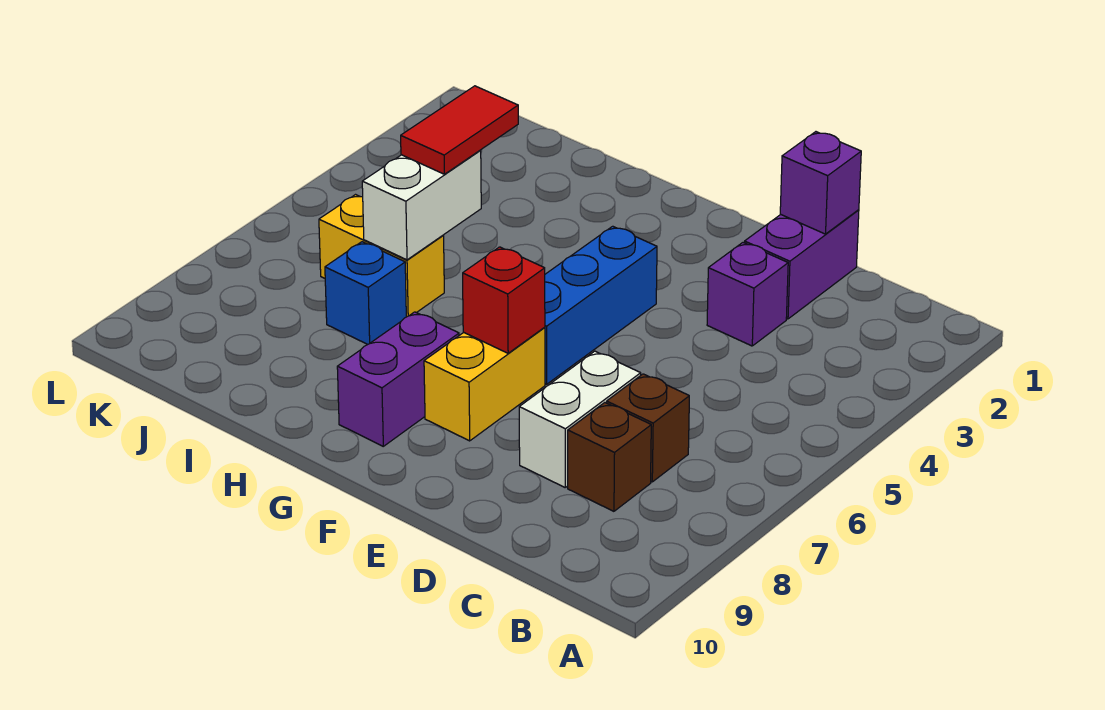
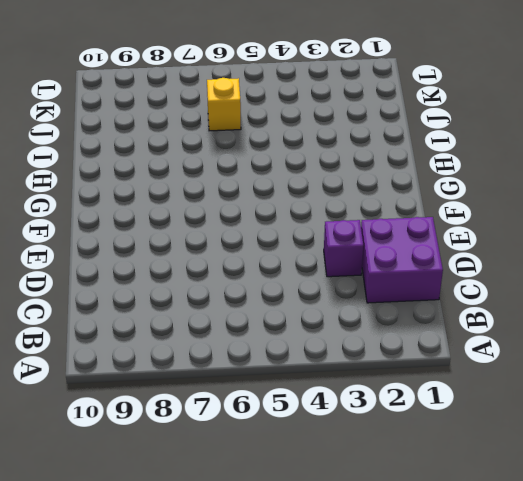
purple 2x2 brick [361,217,443,303] -> purple 1x2 brick [745,210,859,319]
yellow 1x1 brick [207,78,241,131] -> yellow 1x2 brick [319,195,444,317]
none -> brown 1x1 brick [607,374,689,482]
none -> brown 1x1 brick [568,403,651,511]
none -> white 1x2 brick [519,351,641,487]

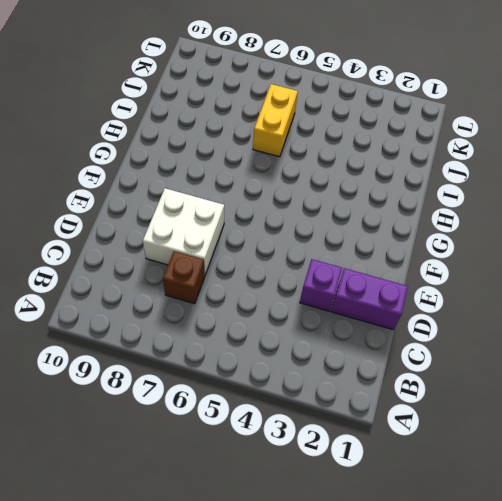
white 2x2 brick [143,188,224,275] -> white 1x2 brick [519,351,641,487]
none -> brown 1x1 brick [568,403,651,511]
none -> blue 1x3 brick [545,226,657,384]
none -> yellow 1x2 brick [424,327,545,441]

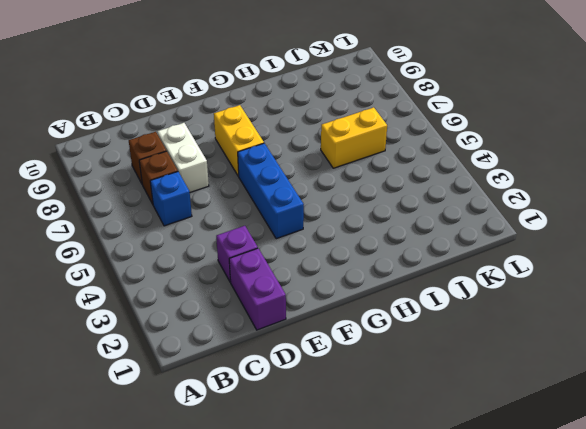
blue 1x1 brick [150,172,192,226] -> blue 1x1 brick moved to [325,242,406,345]
none -> purple 1x2 brick [337,312,459,446]
none -> purple 1x1 brick [780,132,861,234]
none -> red 1x1 brick [463,247,545,353]

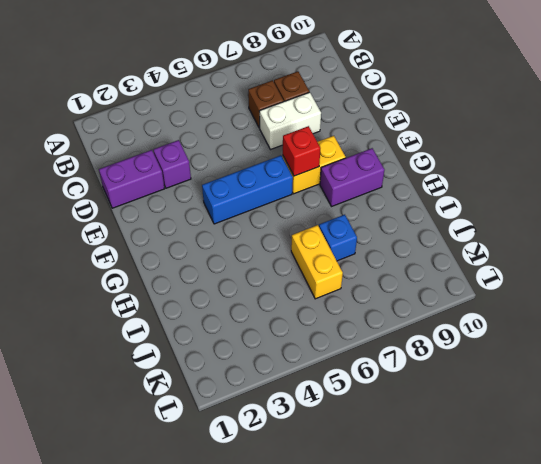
none -> purple 1x1 brick [780,132,861,234]
none -> white 1x2 brick [362,151,481,260]
none -> red 1x2 tile [401,86,518,174]

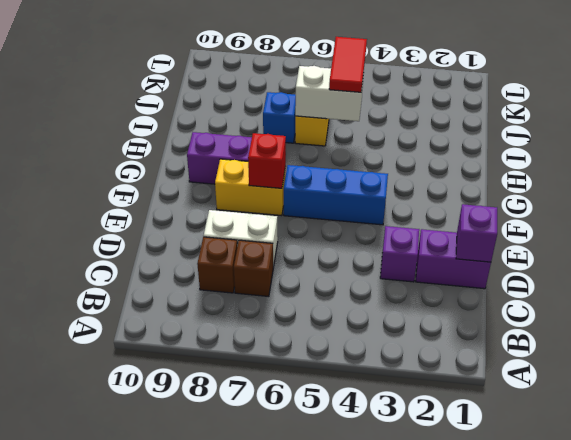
red 1x2 tile [329,37,367,92] -> red 1x2 tile turned to [401,86,518,174]

